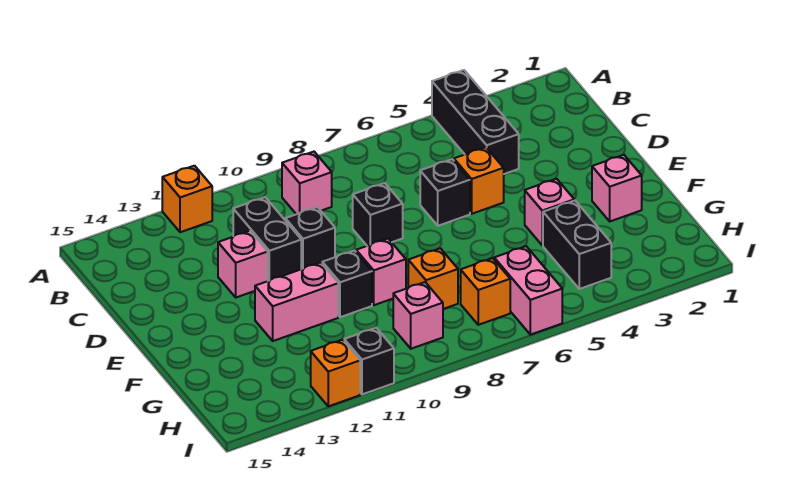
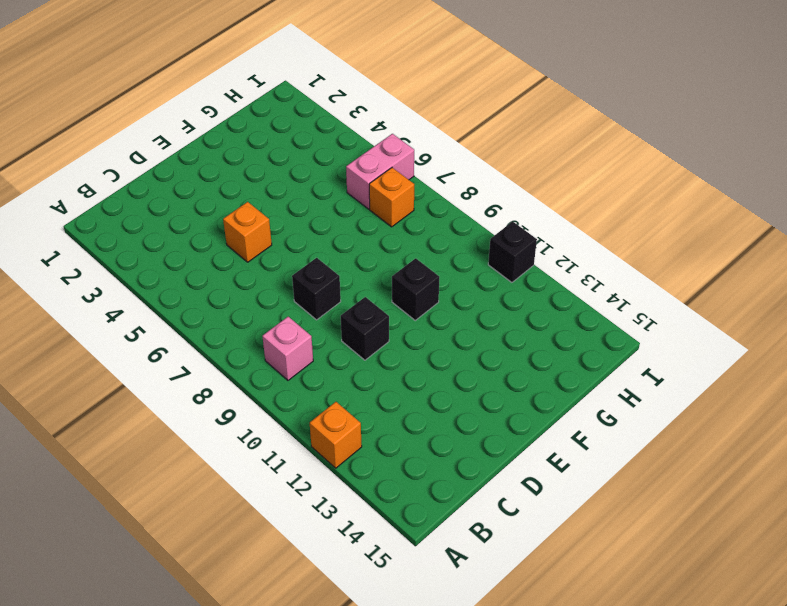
none -> black 1x3 brick [432,70,519,174]
none -> black 1x2 brick [233,197,301,281]
none -> black 1x1 brick [420,159,470,226]

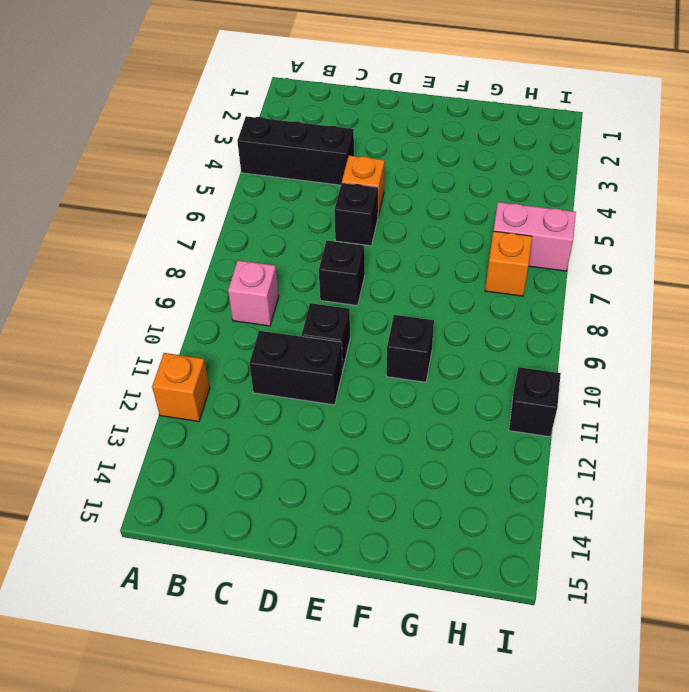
none -> pink 1x1 brick [218,231,268,297]
none -> pink 1x1 brick [592,155,642,221]
none -> pink 1x1 brick [525,179,574,245]

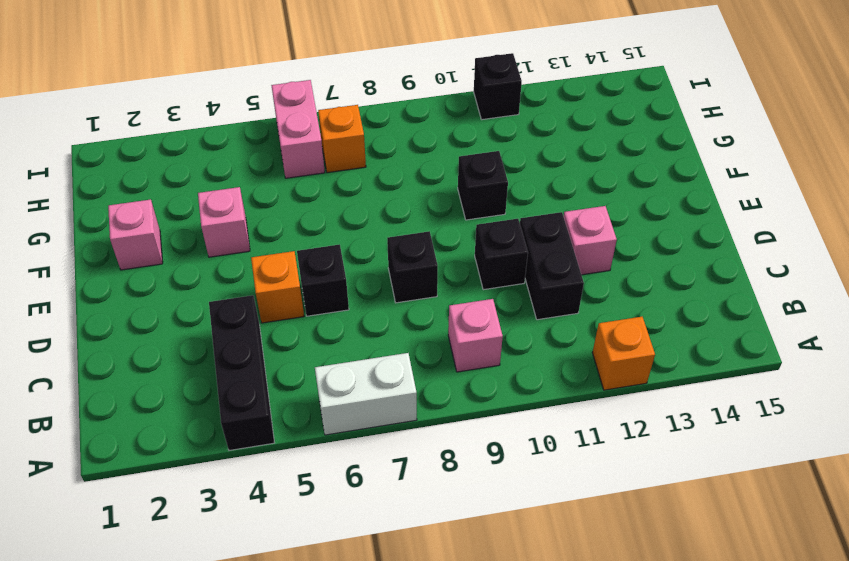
white 1x2 brick [315,353,417,435] -> none
none -> pink 1x1 brick [356,239,406,305]
none -> pink 1x2 brick [255,262,338,341]
none -> black 1x2 brick [543,201,611,289]

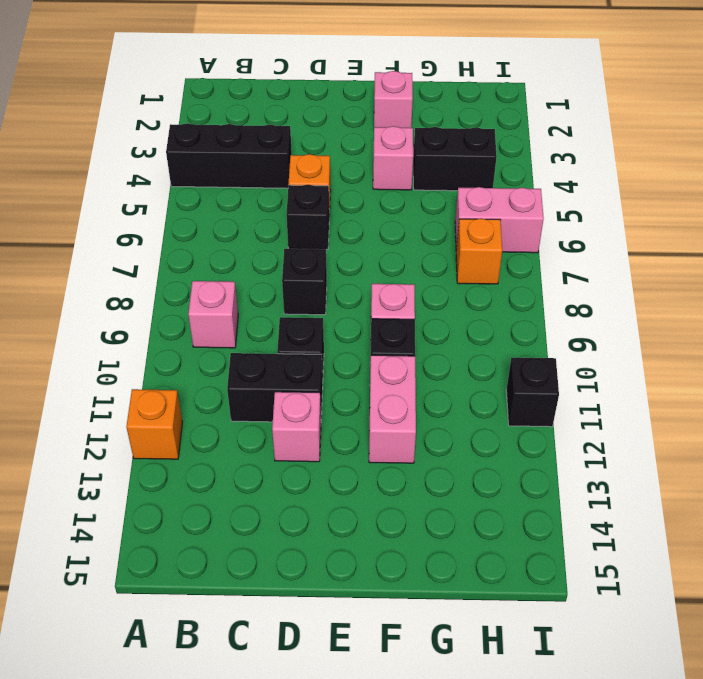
none -> orange 1x1 brick [408,248,458,309]
none -> pink 1x1 brick [393,282,443,349]
none -> orange 1x1 brick [311,340,360,406]

